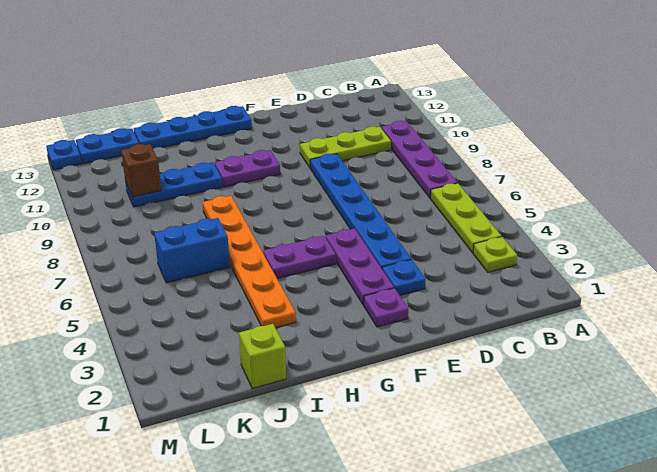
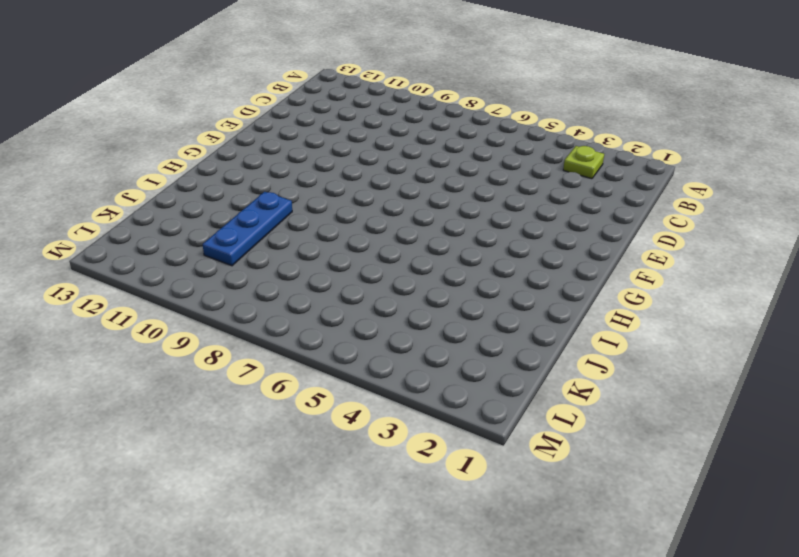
none -> lime 1x3 plate [431,183,501,253]
none -> purple 1x4 plate [381,121,457,198]
none -> lime 1x3 plate [300,126,391,168]

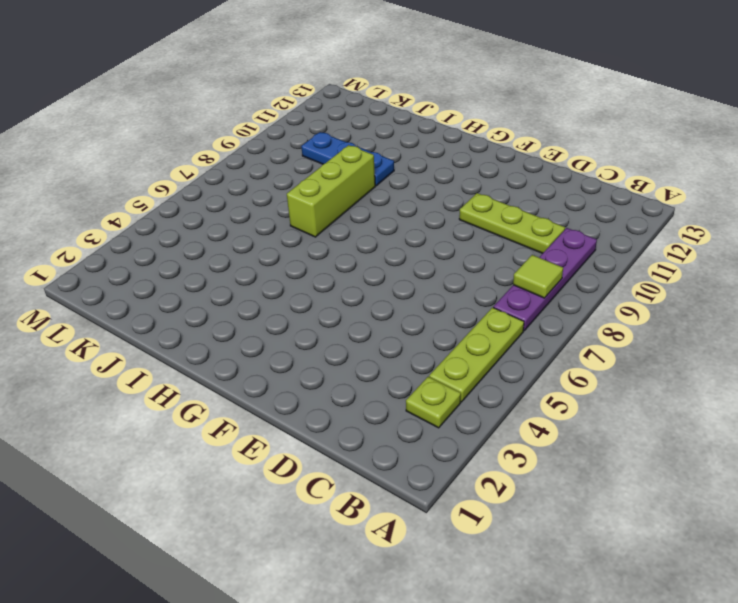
lime 1x1 tile [513,255,563,298] -> none
lime 1x3 brick [287,145,375,237] -> orange 1x6 plate [203,196,296,328]
none -> blue 1x1 plate [382,259,426,295]
none -> blue 1x6 plate [310,154,411,268]
none -> purple 1x1 plate [364,288,408,327]

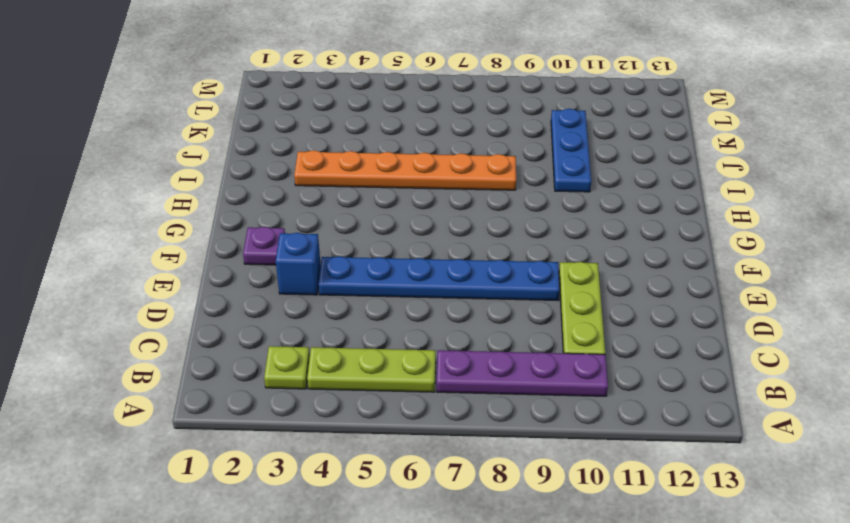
blue 1x1 brick [276,233,321,295] -> blue 1x1 plate [382,259,426,295]
none -> purple 1x3 plate [326,228,394,305]
none -> purple 1x2 plate [263,236,336,279]
none -> purple 1x2 plate [215,150,280,187]

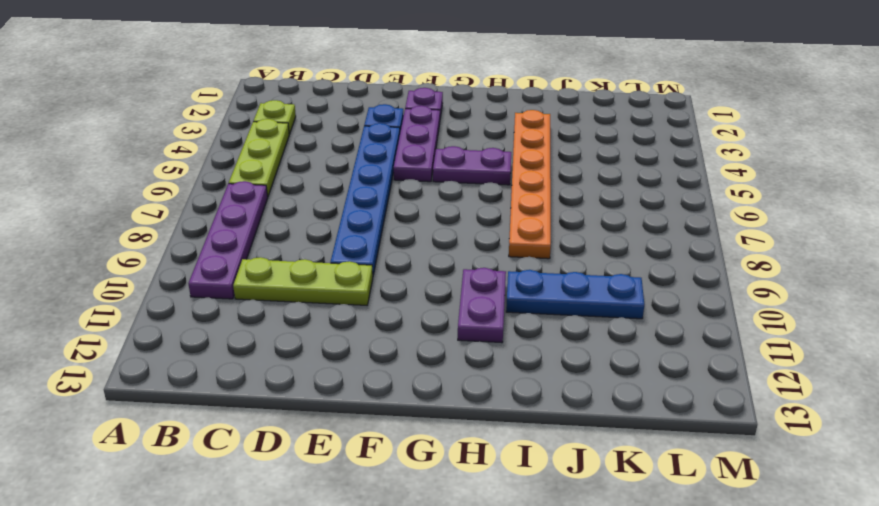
purple 1x2 plate [458,268,506,343] -> purple 1x2 plate turned to [215,150,280,187]
none -> blue 1x4 plate [134,106,252,149]
none -> lime 1x1 brick [239,324,286,388]
none -> blue 1x2 brick [154,218,230,283]

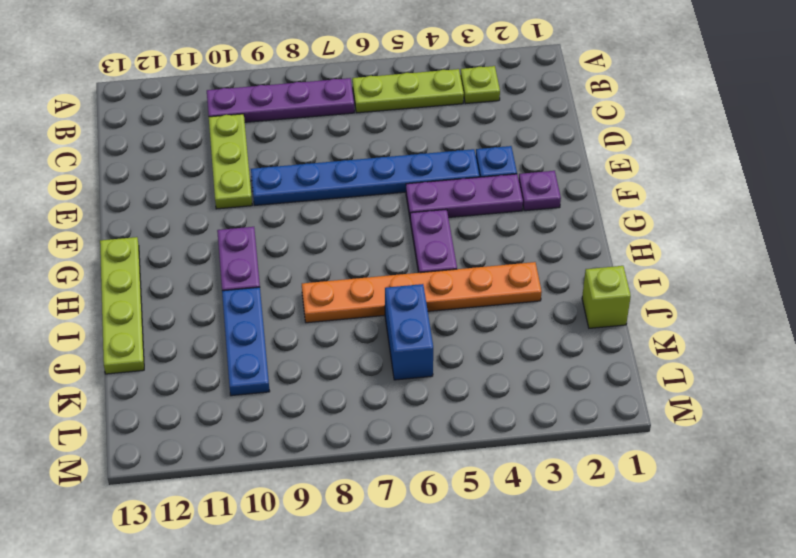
lime 1x4 plate [100,237,144,374] -> blue 1x4 plate [134,106,252,149]
none -> blue 1x2 plate [76,128,139,164]
none -> blue 1x1 plate [46,140,81,170]
none -> brown 1x1 brick [121,144,161,197]

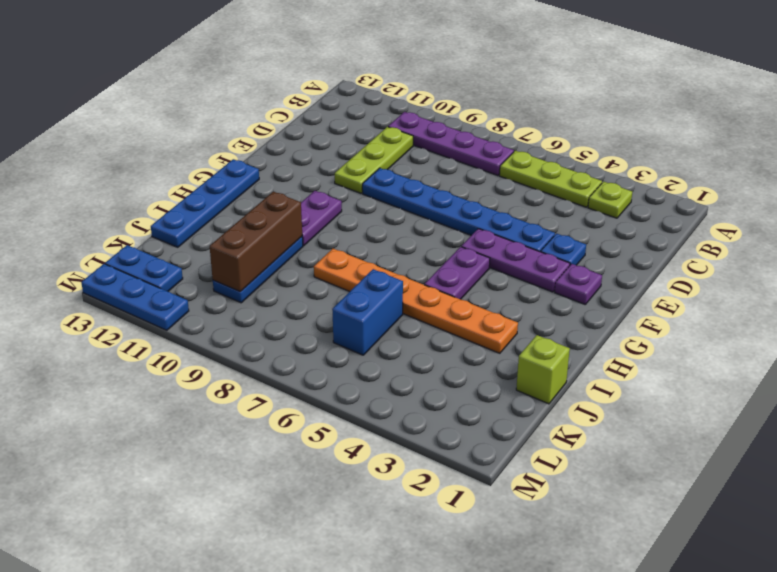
brown 1x3 brick [210,192,302,292] -> brown 1x1 brick [121,144,161,197]
blue 1x2 plate [105,245,183,291] -> blue 1x2 plate turned to [76,128,139,164]
blue 1x3 plate [81,264,189,330] -> blue 1x1 plate [46,140,81,170]

